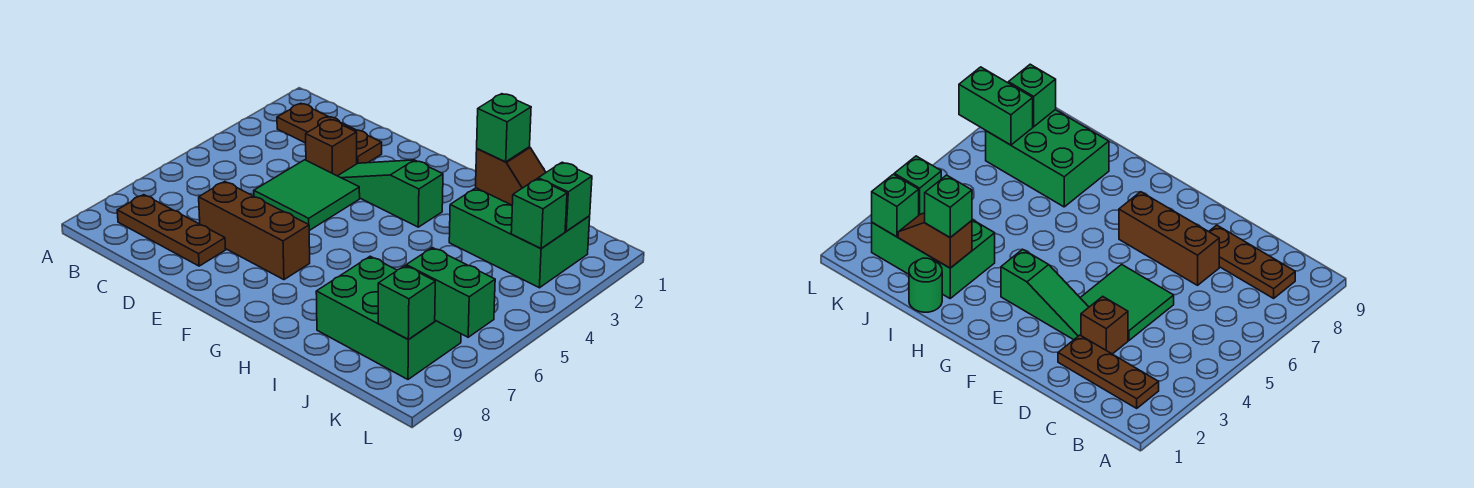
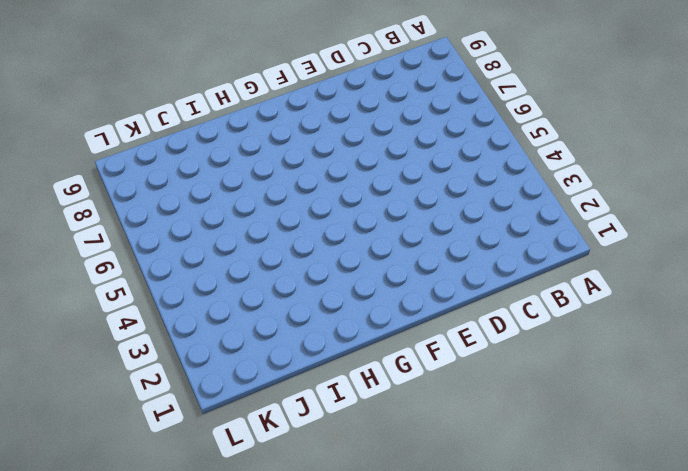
none -> brown 1x3 plate [277,103,382,164]
none -> brown 1x3 plate [117,195,226,266]
none -> brown 1x1 brick [306,119,357,176]

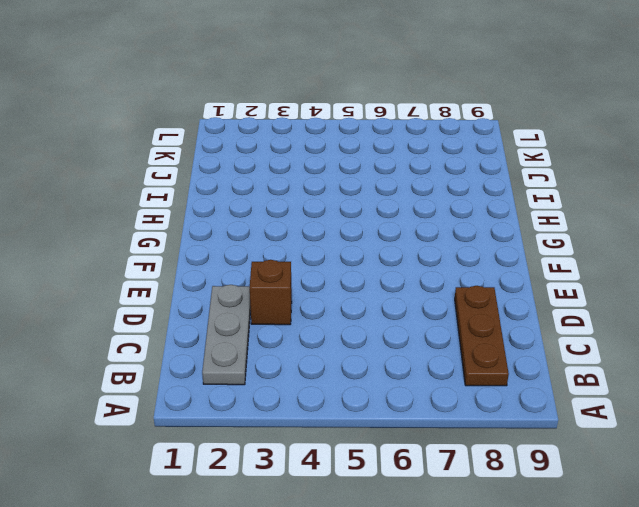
grey 1x3 plate [202,285,251,385] -> brown 1x3 plate [277,103,382,164]
none -> green 2x2 tile [254,160,360,231]
none -> brown 1x3 brick [199,182,310,280]
none -> green 1x3 slope [338,160,443,227]

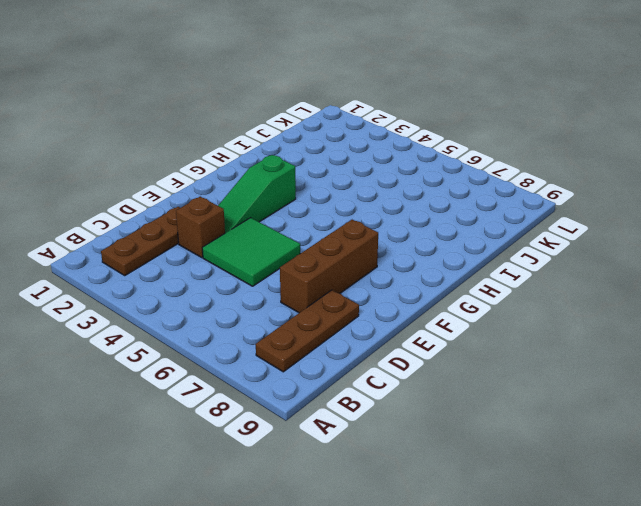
none -> green 1x1 round brick [909,258,942,312]
none -> green 2x3 brick [449,188,590,288]
none -> green 2x3 brick [316,256,461,379]

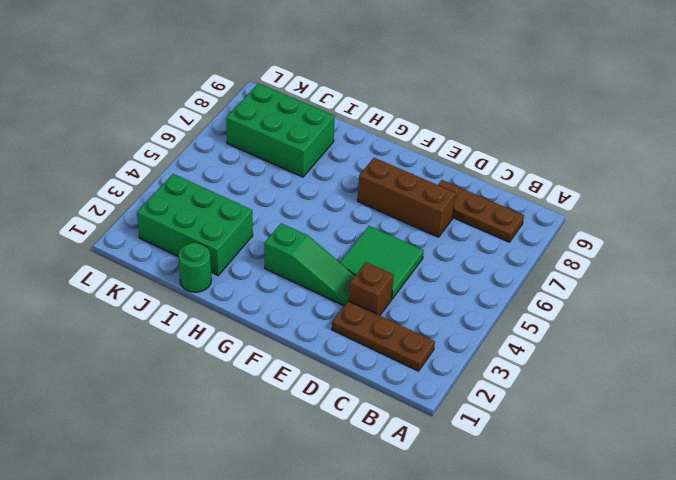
none -> brown 1x2 slope [476,147,546,205]
none -> green 1x1 brick [538,162,592,231]
none -> green 1x1 brick [511,179,567,248]

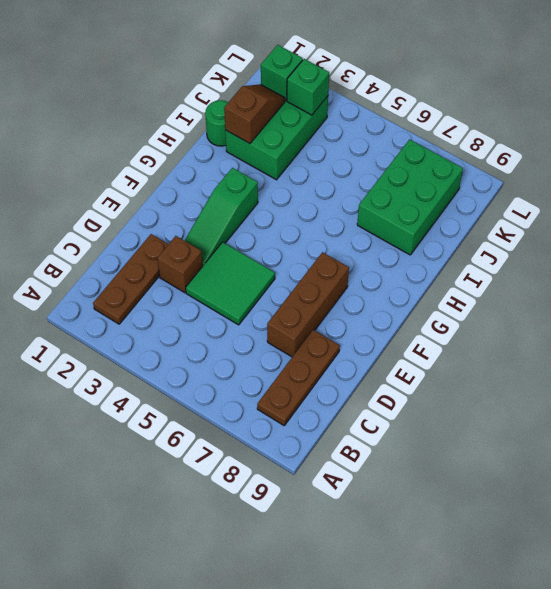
none -> green 1x2 brick [406,248,495,337]
none -> green 1x1 brick [378,266,435,340]
none -> green 1x1 brick [477,94,531,162]

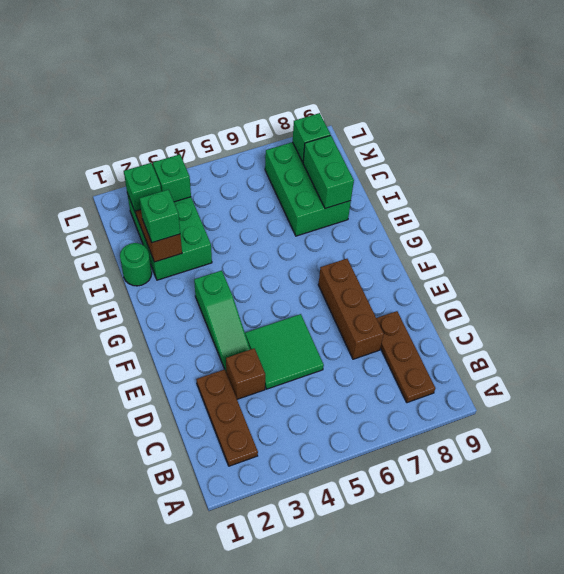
green 1x2 brick [303,135,354,209] -> green 1x2 brick moved to [406,248,495,337]

